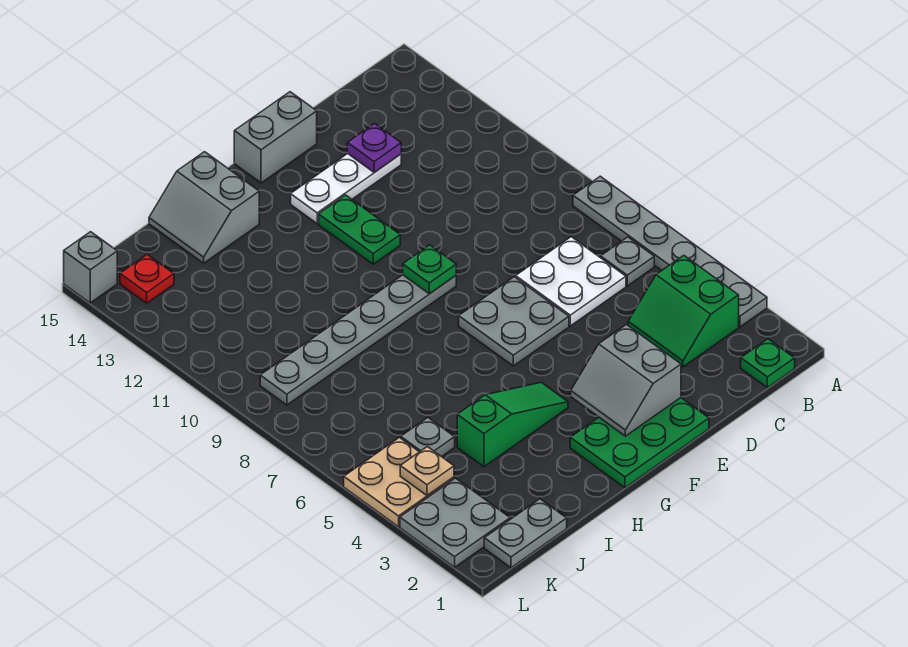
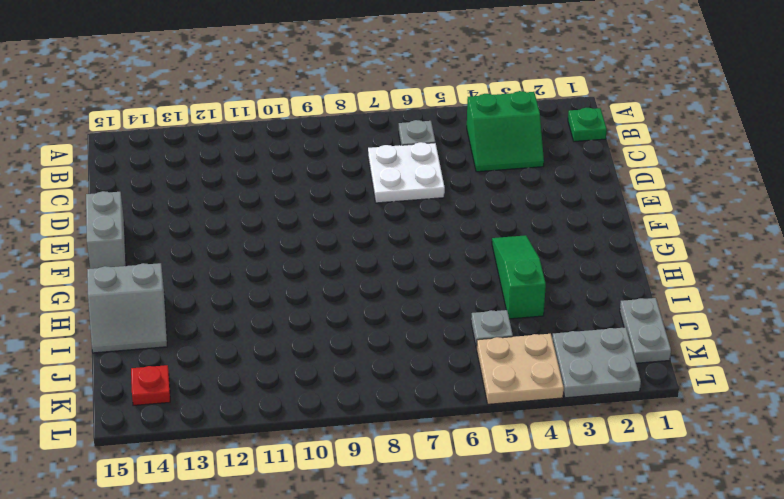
none -> grey 1x6 plate [573,176,767,327]
none -> white 1x3 plate [291,154,401,223]
none -> green 2x3 plate [570,398,709,488]

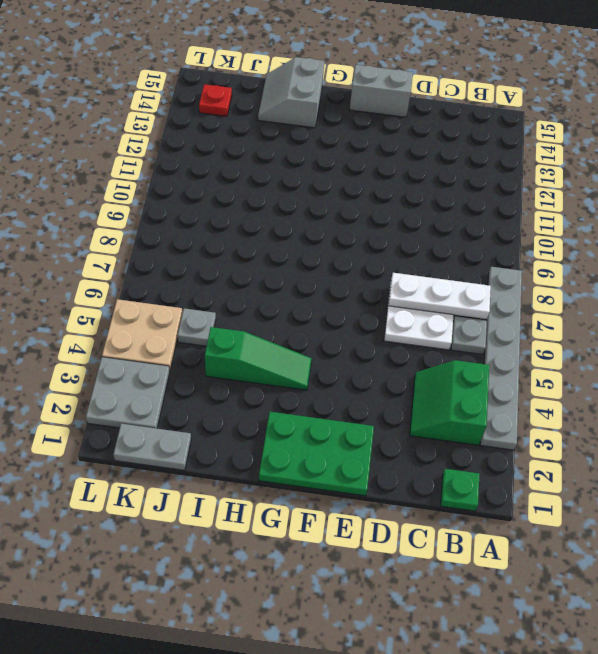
white 1x3 plate [389,273,491,319] -> white 1x3 plate moved to [291,154,401,223]
none -> grey 2x2 plate [459,277,569,366]
none -> grey 1x6 plate [260,275,456,405]
none -> green 1x2 plate [319,195,400,264]

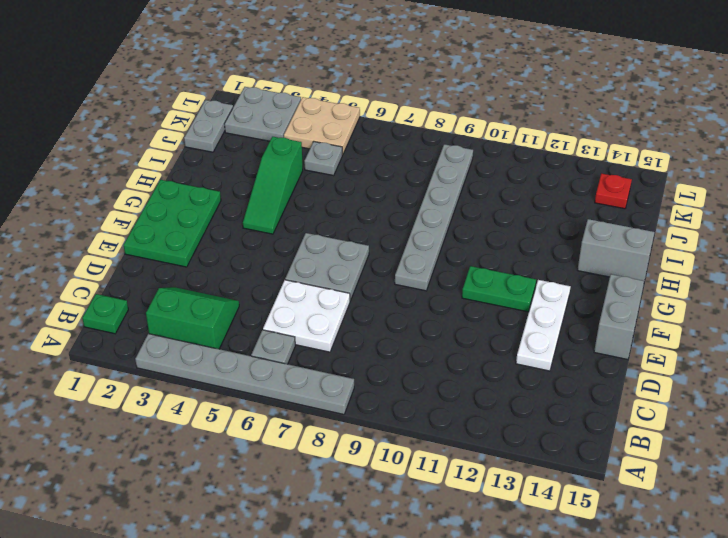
none -> grey 1x1 brick [64,232,117,303]
none -> purple 1x1 plate [347,124,401,172]
none -> grey 2x2 slope [571,325,681,436]

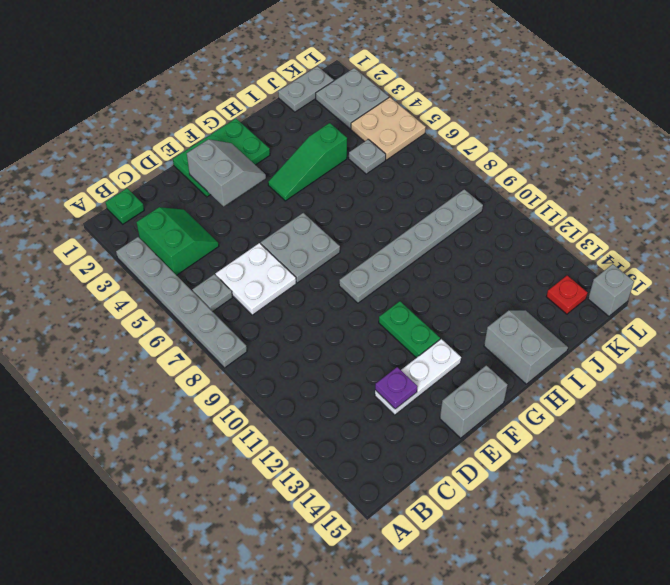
none -> green 1x1 plate [403,245,456,294]
none -> tan 1x1 plate [400,447,454,495]

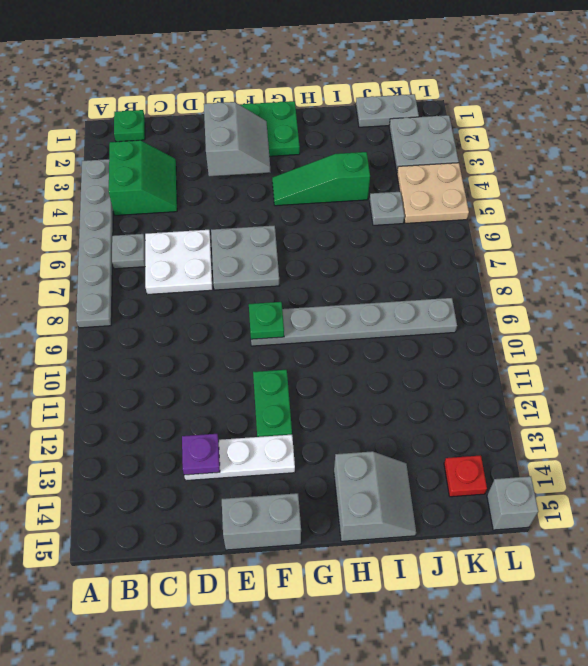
none -> tan 1x1 plate [400,447,454,495]

